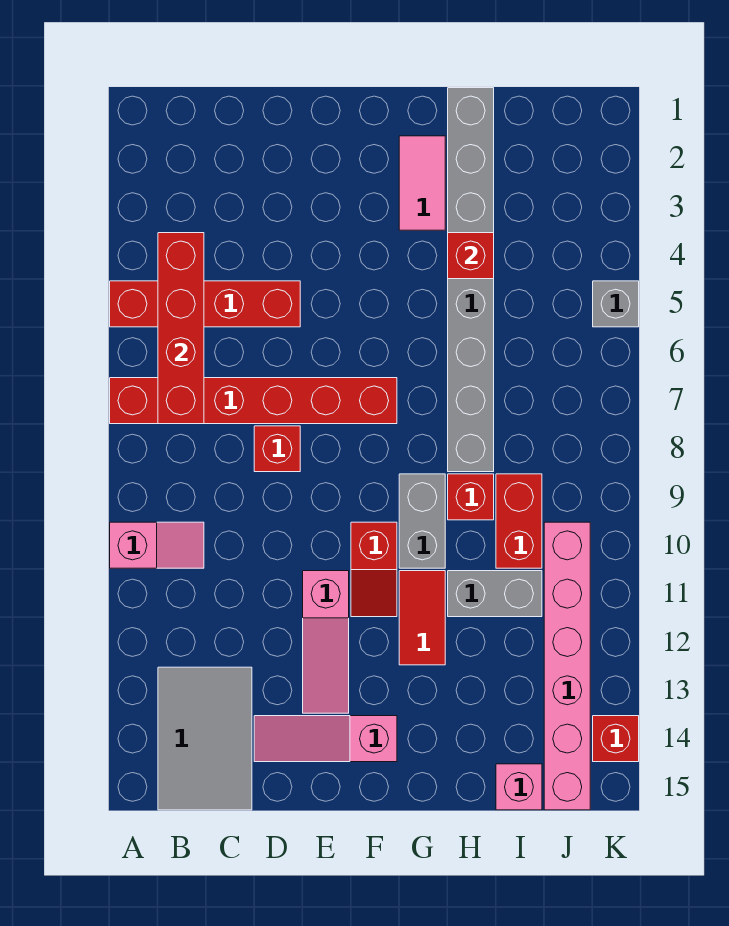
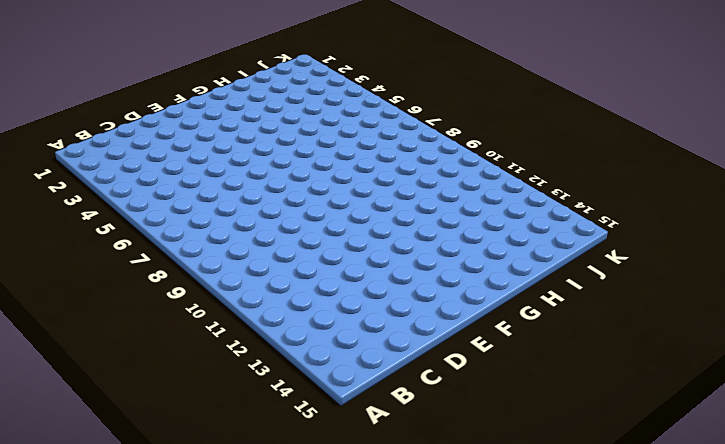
none -> red 1x4 brick [110,281,300,327]
none -> red 1x6 brick [110,378,397,424]
none -> pink 1x2 slope [110,522,204,568]

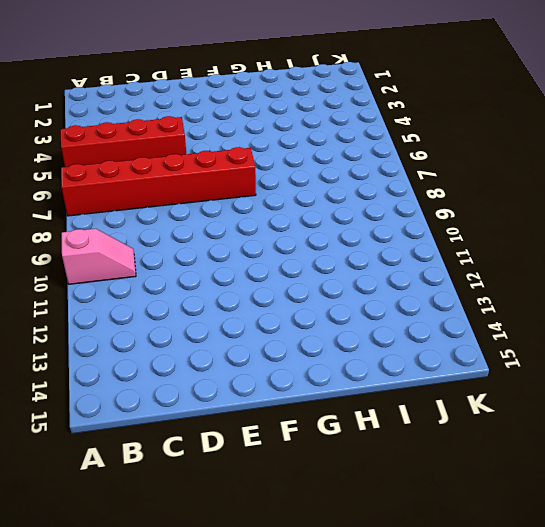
none -> grey 2x3 tile [158,667,252,810]
none -> red 1x1 brick [254,426,300,472]
none -> pink 1x3 slope [254,716,397,762]

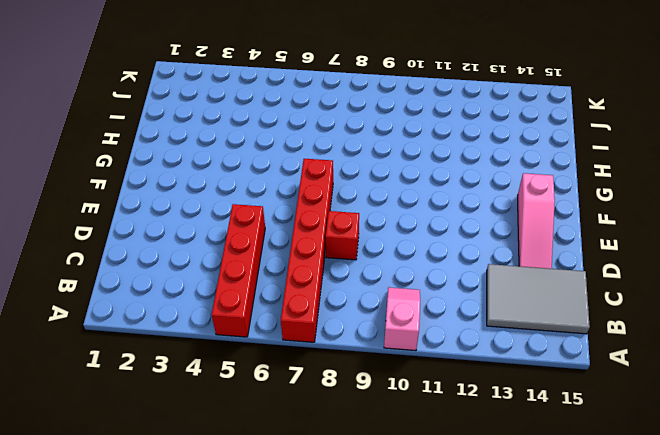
none -> pink 1x3 slope [303,571,349,713]
none -> red 1x2 slope [351,522,397,617]
none -> pink 1x2 tile [399,136,445,230]

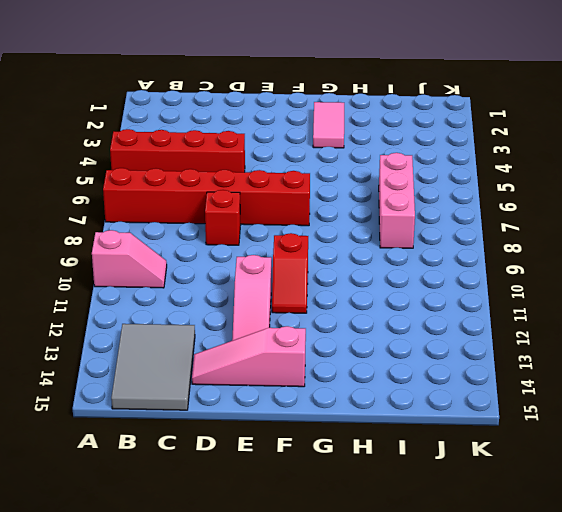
pink 1x3 brick [379,153,415,248] -> none
none -> grey 1x2 brick [399,474,445,568]
none -> red 1x2 tile [399,571,445,665]
none -> grey 1x8 brick [448,88,494,472]

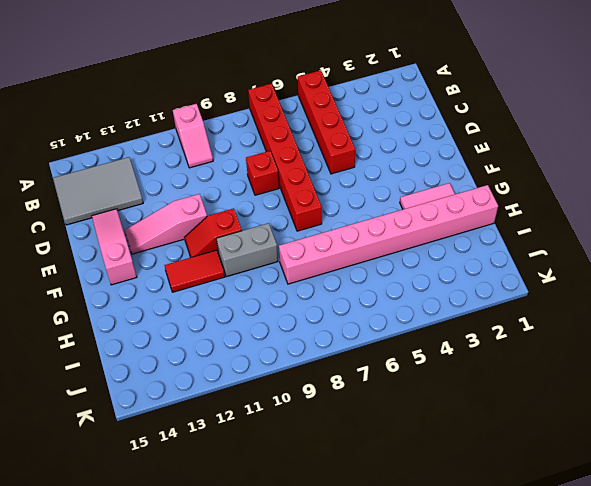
pink 1x8 brick [279,185,498,284] -> grey 1x8 brick [448,88,494,472]
none -> red 1x1 brick [448,474,494,520]
none -> grey 1x2 brick [448,571,542,617]
none -> red 1x2 brick [496,474,542,568]

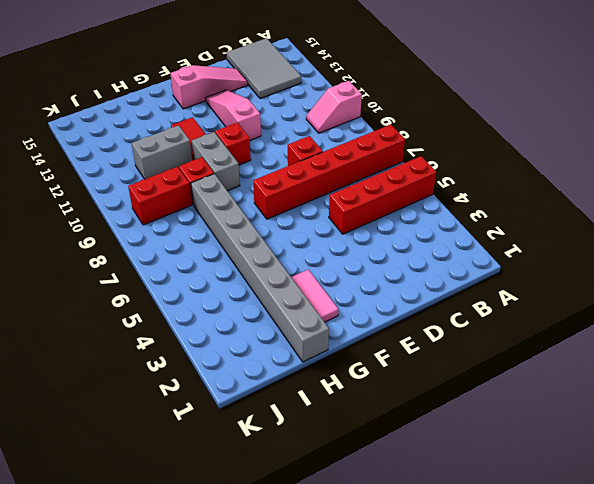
red 1x2 brick [128,167,192,225] -> red 1x2 brick turned to [496,474,542,568]
none -> pink 1x1 brick [496,764,542,810]
none -> pink 1x6 brick [544,522,590,810]
none -> grey 1x1 brick [593,281,639,327]

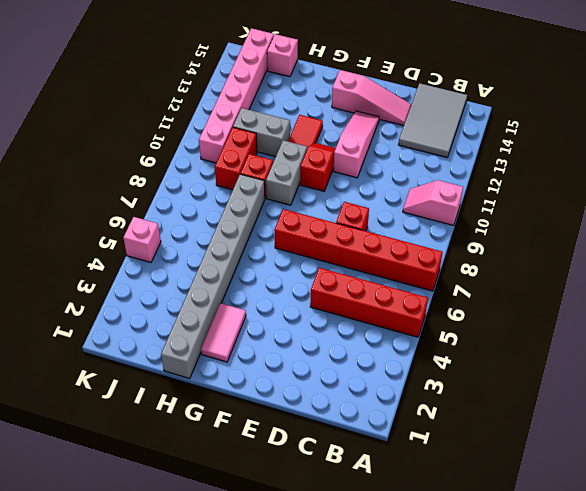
pink 1x1 brick [123,217,161,262] -> grey 1x1 brick [593,281,639,327]
none -> red 1x1 brick [593,716,639,762]
none -> red 1x4 brick [158,233,204,424]
none -> red 1x1 brick [448,233,494,279]

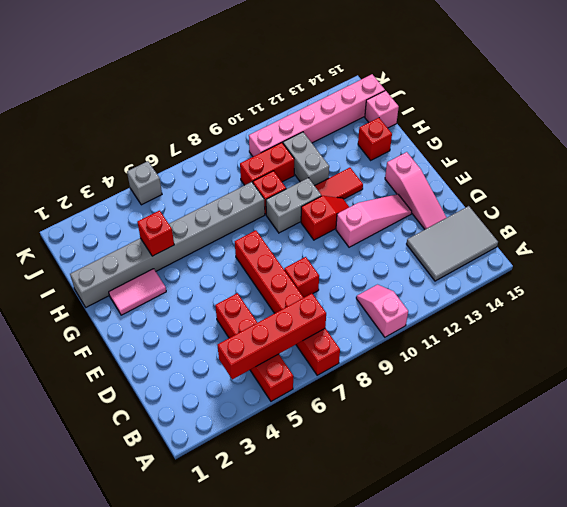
red 1x1 brick [358,118,392,160] -> red 1x1 brick moved to [593,716,639,762]

